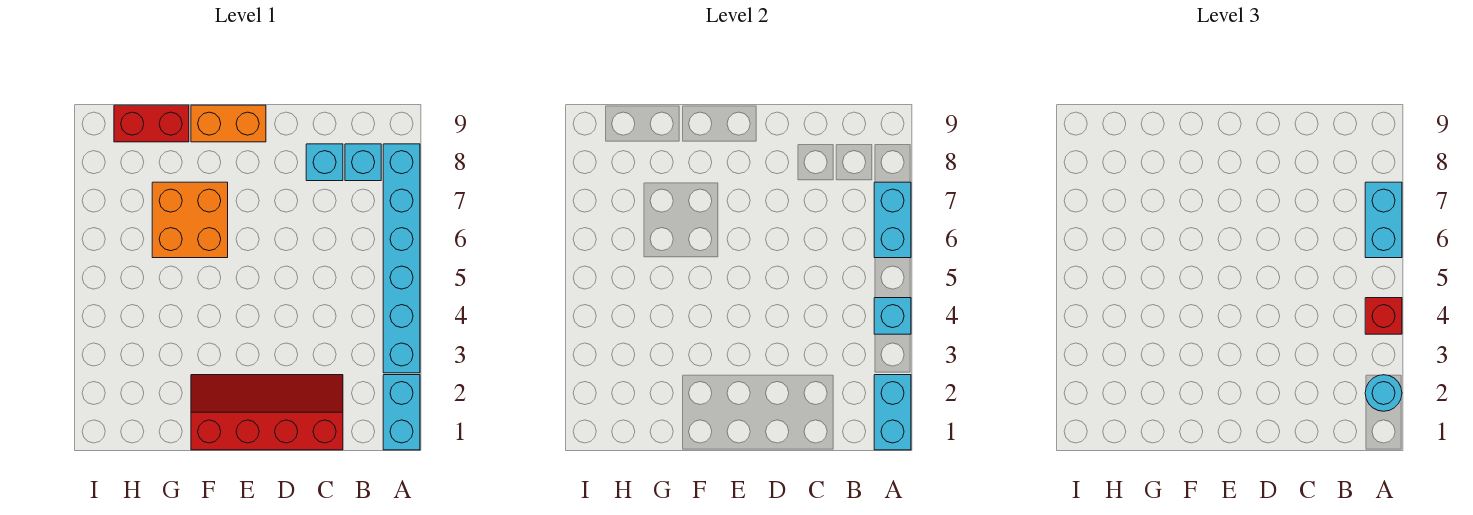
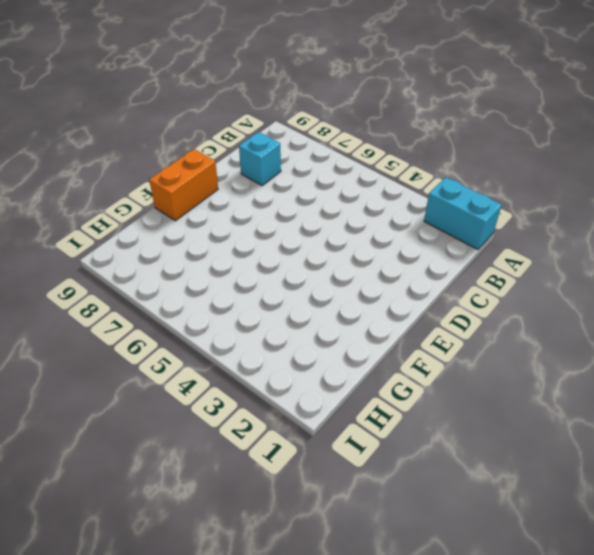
none -> cyan 1x6 brick [383,144,420,373]
none -> cyan 1x1 brick [345,144,381,181]
none -> red 2x4 slope [191,375,343,450]

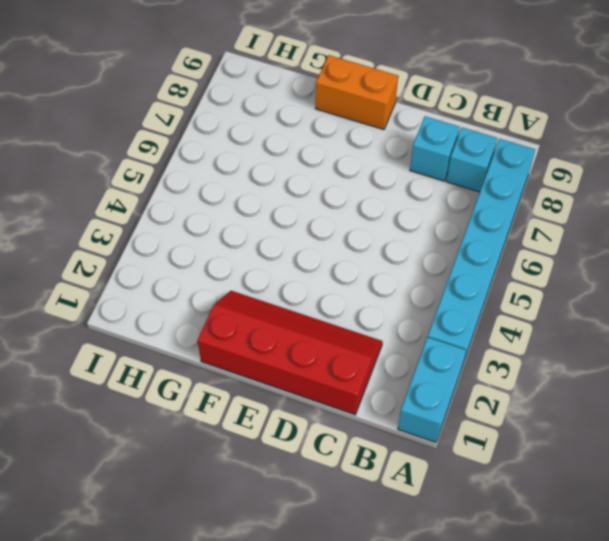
none -> orange 2x2 brick [152,182,228,258]
none -> red 1x2 brick [114,105,189,142]
none -> cyan 1x2 brick [874,375,911,450]

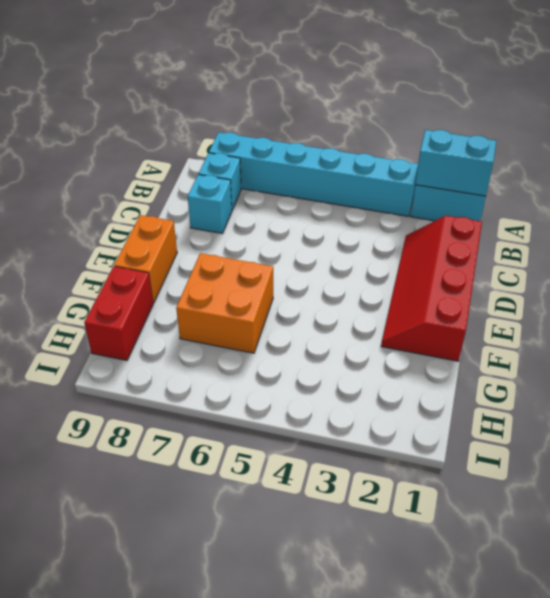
none -> cyan 1x1 brick [874,298,911,334]
none -> cyan 1x2 brick [874,182,911,258]
none -> cyan 1x1 round brick [1365,375,1402,411]

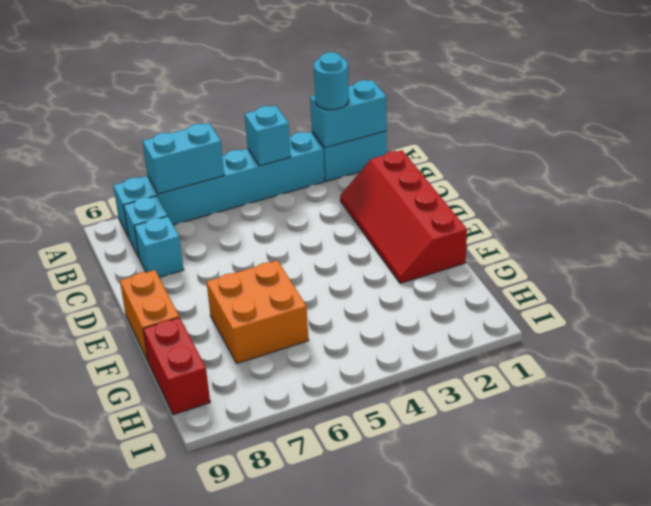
none -> red 1x1 brick [1365,298,1402,334]
none -> cyan 1x2 brick [1365,182,1402,258]

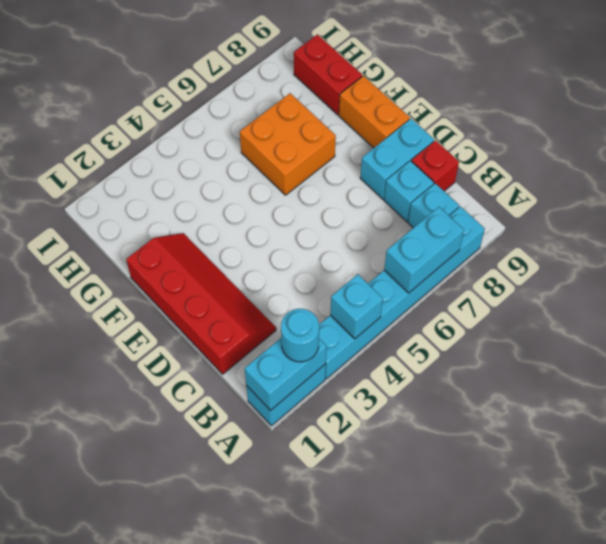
red 1x1 brick [412,141,459,191] -> red 1x1 brick moved to [1365,298,1402,334]
cyan 1x2 brick [360,119,434,199] -> cyan 1x2 brick moved to [1365,182,1402,258]

